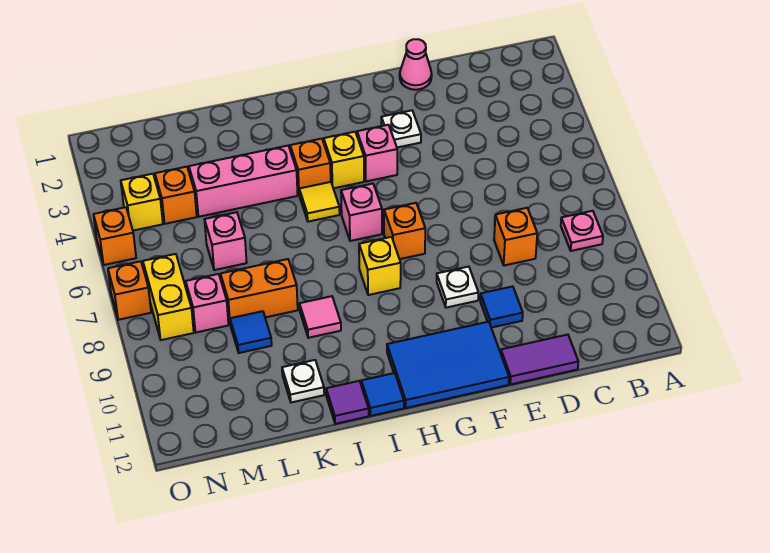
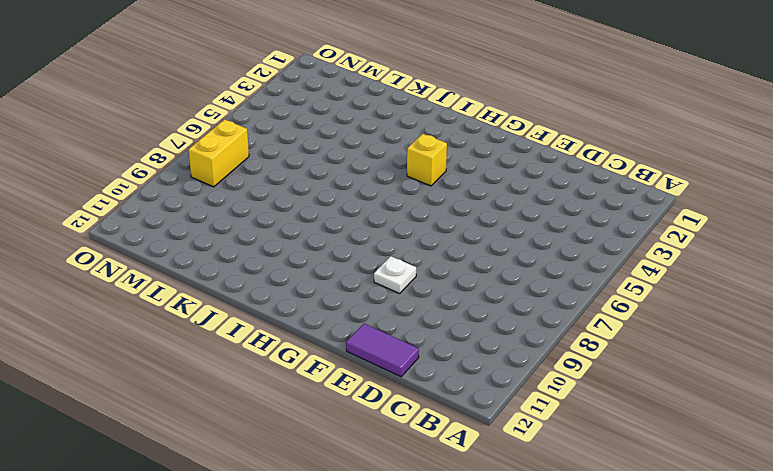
none -> pink 1x1 plate [561,211,603,251]
none -> orange 1x1 brick [494,208,537,265]
none -> pink 1x1 cone [400,39,432,90]

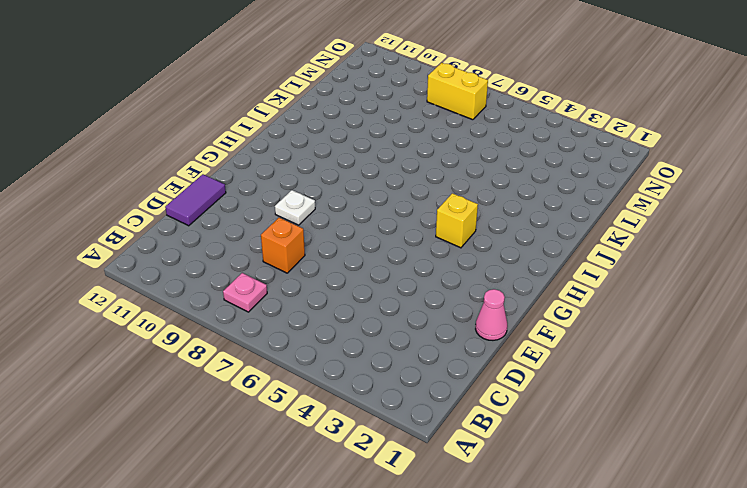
none -> blue 1x1 tile [480,286,523,328]
none -> white 1x1 plate [381,110,421,148]
none -> blue 2x3 tile [387,322,509,408]

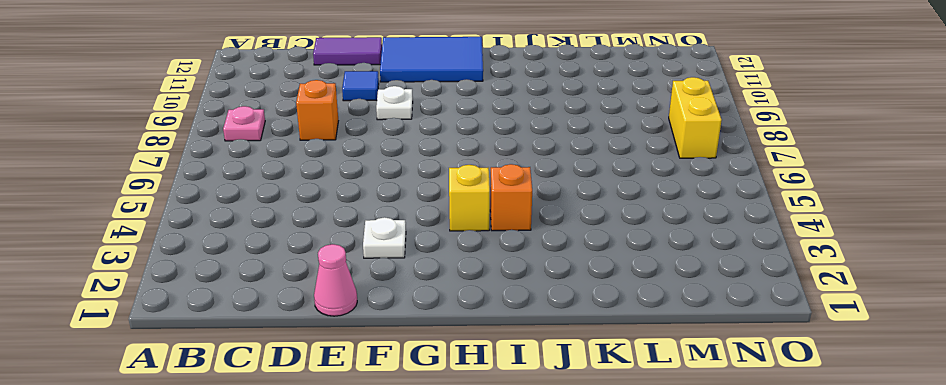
none -> pink 1x1 brick [357,125,397,181]
none -> orange 1x1 brick [384,203,425,259]
none -> pink 1x1 brick [341,184,382,241]

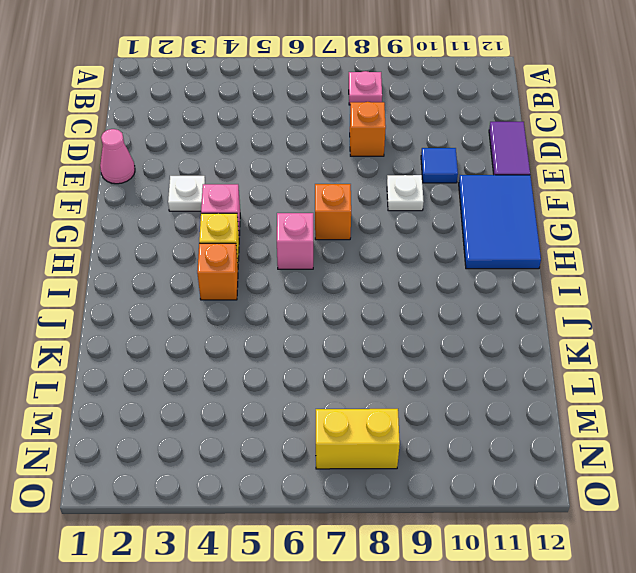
none -> yellow 1x1 brick [359,237,401,295]
none -> yellow 1x1 tile [299,182,340,222]
none -> blue 1x1 tile [361,373,404,416]

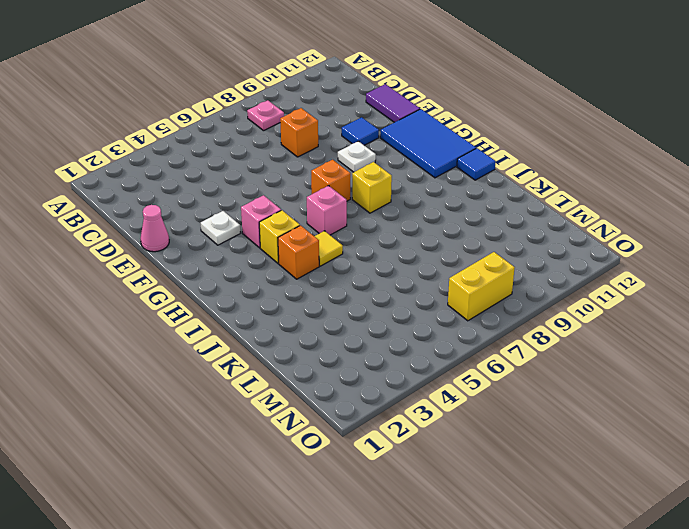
none -> pink 1x3 brick [189,146,298,217]
none -> pink 1x1 tile [300,296,341,338]
none -> purple 1x1 tile [326,381,369,424]

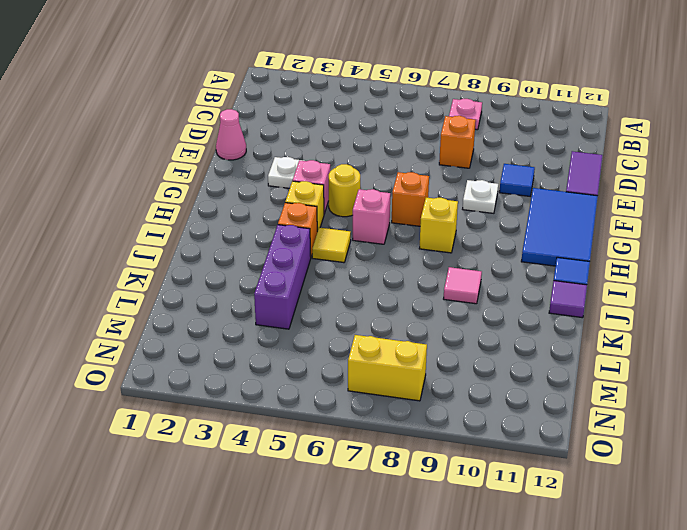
yellow 1x1 round brick [329,164,360,217] -> none
purple 1x3 brick [254,225,311,329] -> pink 1x3 brick [189,146,298,217]
none -> orange 1x2 brick [221,259,298,323]
none -> white 1x1 plate [282,360,324,403]
none -> pink 1x1 brick [204,212,247,270]

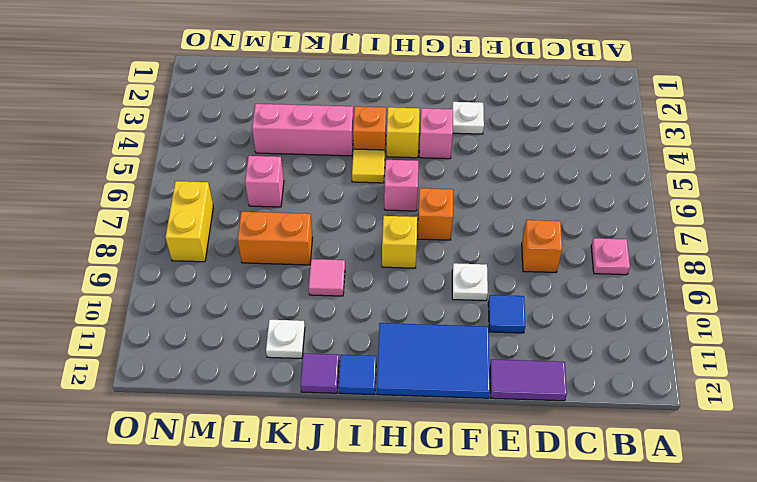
none -> pink 1x1 cone [400,39,432,90]
none -> blue 1x1 tile [230,311,272,353]
none -> orange 1x1 brick [155,167,197,224]

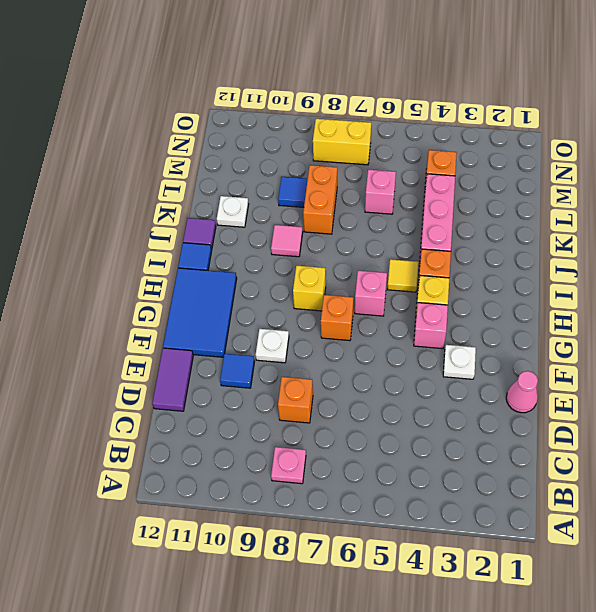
none -> pink 1x1 brick [186,274,228,332]
none -> yellow 1x1 brick [121,174,163,231]
none -> orange 1x1 brick [93,207,136,265]

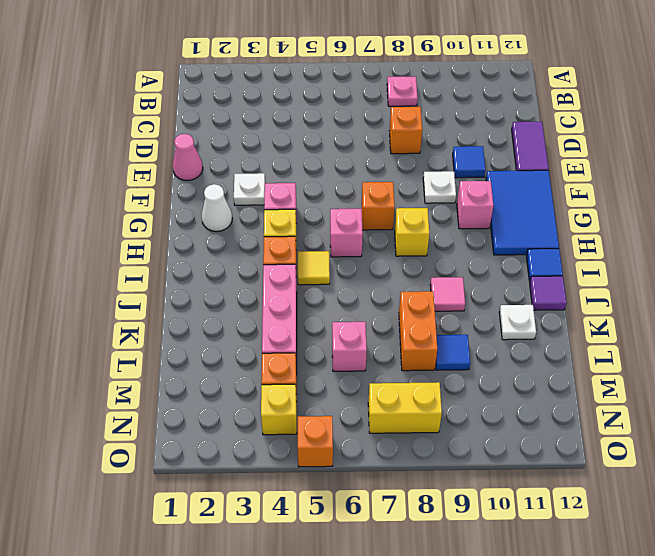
white 1x1 cone [201,184,232,232] -> none
pink 1x1 brick [457,181,493,229] -> pink 1x1 brick moved to [186,274,228,332]
none -> orange 1x1 brick [108,261,151,320]

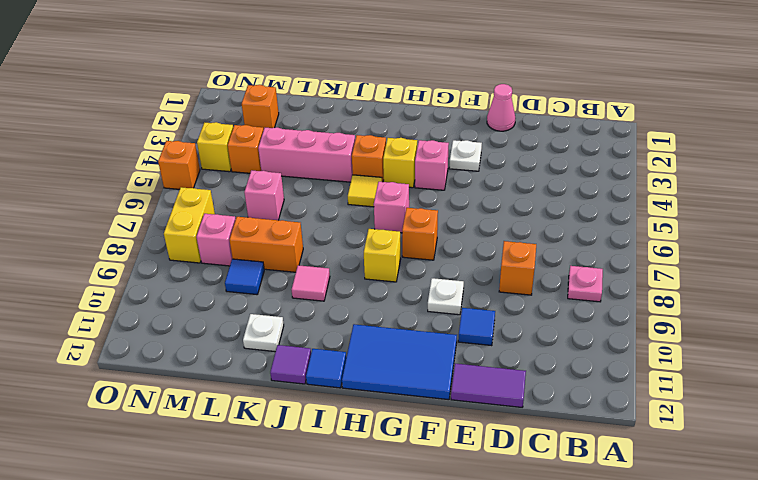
orange 1x1 brick [242,85,279,130] -> orange 1x1 brick moved to [108,261,151,320]

